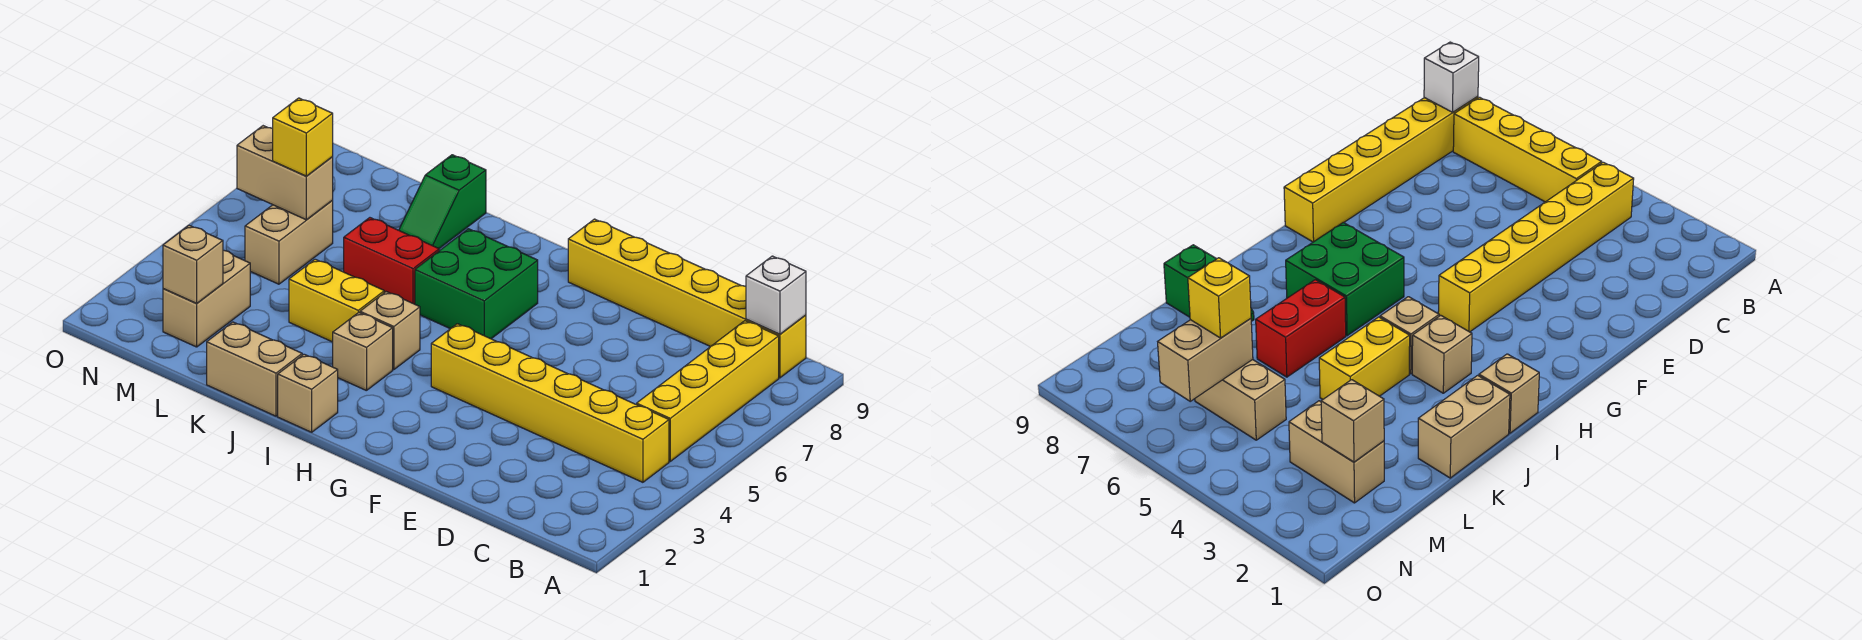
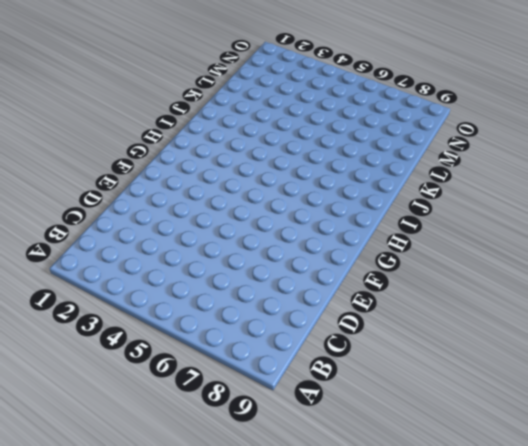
none -> yellow 1x6 brick [431,324,669,482]
none -> yellow 1x4 brick [637,321,779,461]
none -> yellow 1x6 brick [568,219,806,378]

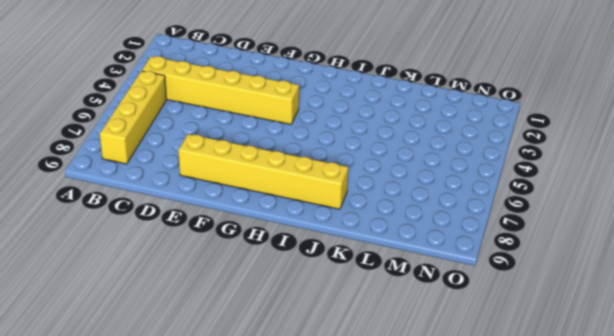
yellow 1x6 brick [178,134,348,209] -> yellow 1x6 brick moved to [568,219,806,378]
none -> green 2x2 brick [415,229,538,339]
none -> tan 1x1 brick [278,354,338,432]
none -> tan 1x1 brick [333,312,393,391]

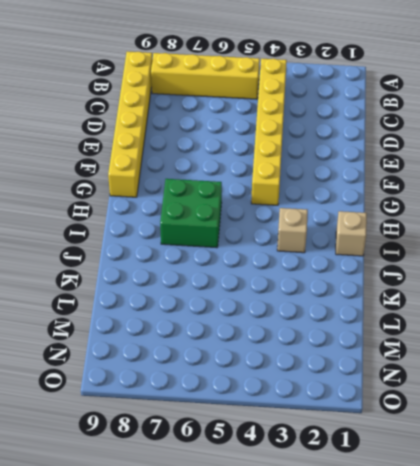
none -> tan 1x1 brick [360,292,420,370]
none -> tan 1x2 brick [207,322,302,416]
none -> yellow 1x2 brick [289,259,384,342]

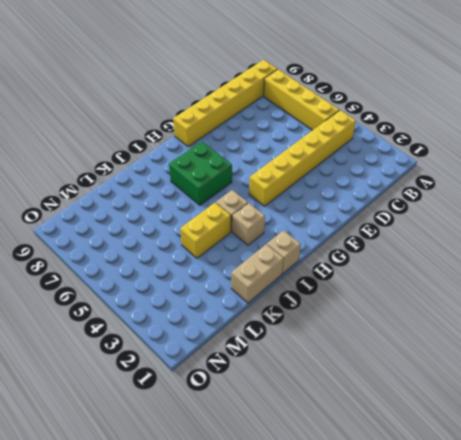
none -> red 1x2 brick [344,218,439,304]
none -> green 1x2 slope [399,155,486,249]
none -> tan 1x2 brick [163,250,250,347]

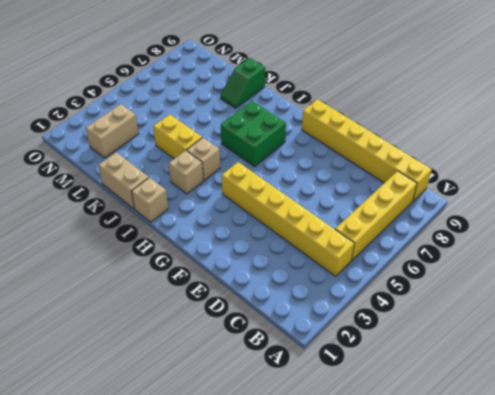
none -> red 1x2 brick [344,218,439,304]
none -> tan 1x2 brick [245,201,333,284]
none -> white 1x1 brick [746,256,806,334]

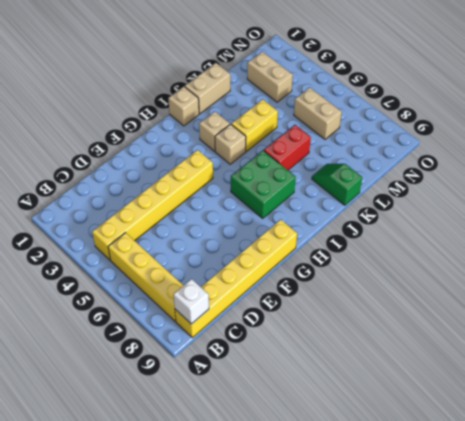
none -> tan 1x1 brick [163,225,223,303]
none -> tan 1x2 brick [237,126,333,220]
none -> yellow 1x1 brick [273,98,333,176]

